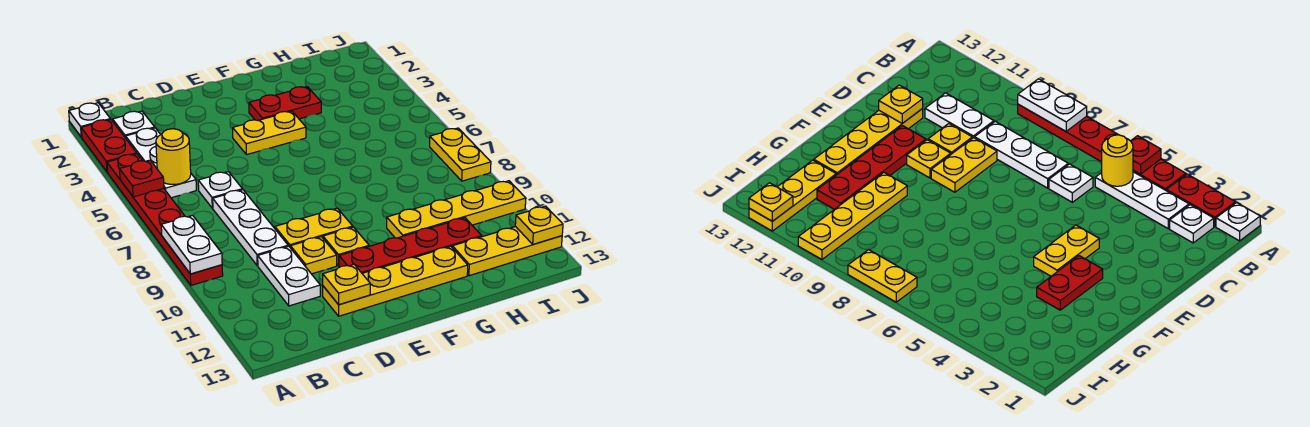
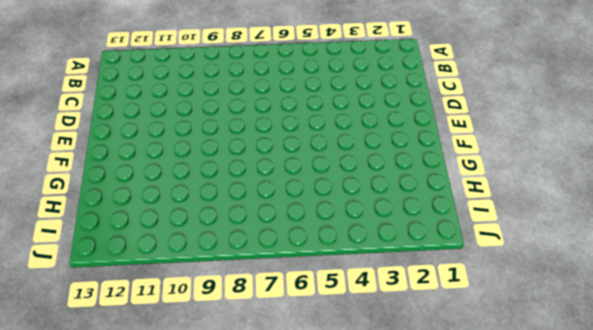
none -> white 1x1 plate [69,103,110,137]
none -> red 1x2 plate [81,119,137,172]
none -> red 1x6 plate [107,154,223,285]

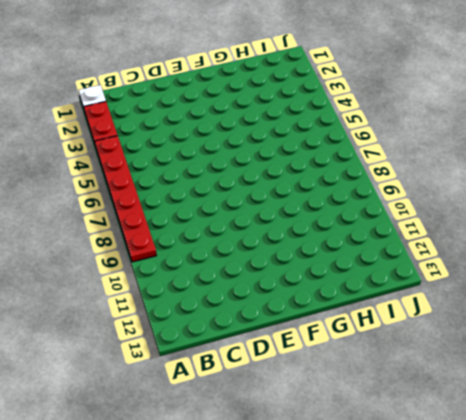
none -> white 1x1 plate [113,111,155,138]
none -> white 1x3 plate [126,128,196,198]
none -> white 1x1 plate [198,172,242,208]

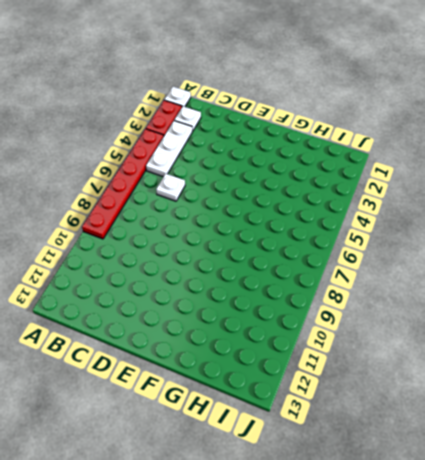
none -> white 1x3 plate [213,190,288,266]
none -> white 1x2 plate [258,246,320,306]
none -> yellow 1x2 plate [275,208,353,248]

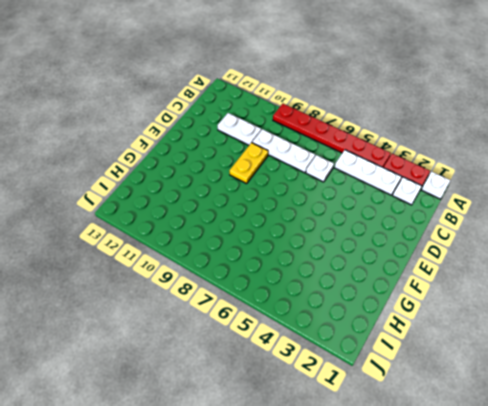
none -> yellow 1x1 plate [291,237,337,274]
none -> yellow 1x4 plate [323,246,468,316]
none -> yellow 1x2 plate [233,111,306,155]

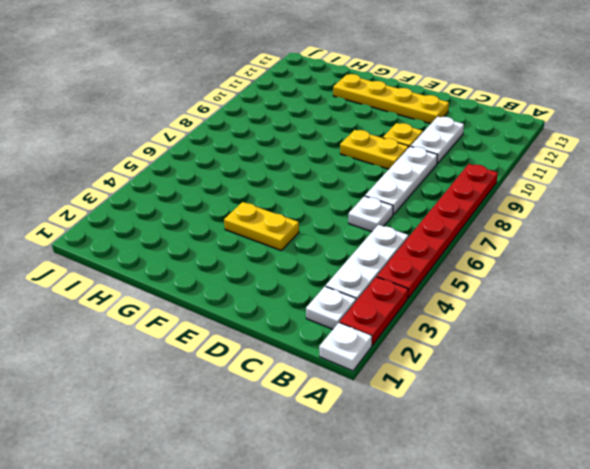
none -> yellow 1x1 plate [323,227,369,266]
none -> red 1x4 plate [339,218,482,273]
none -> red 1x2 plate [249,87,321,120]

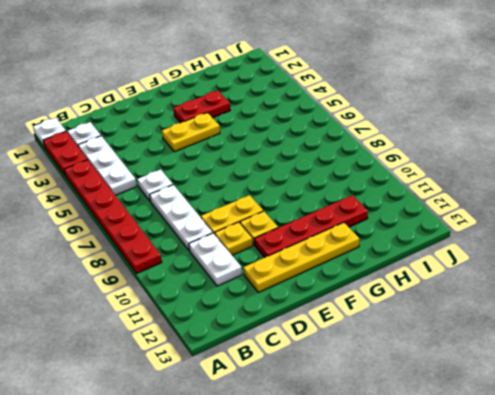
none -> yellow 1x4 plate [387,181,526,238]
none -> yellow 1x3 plate [452,227,562,276]
none -> yellow 1x2 plate [430,128,491,181]

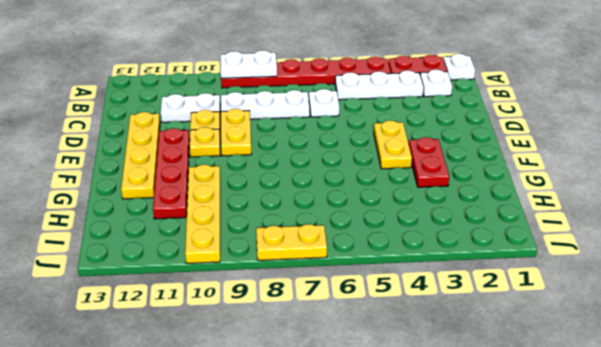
none -> yellow 1x3 plate [452,227,562,276]
none -> red 1x1 plate [120,160,164,197]
none -> yellow 1x1 round brick [156,129,191,184]

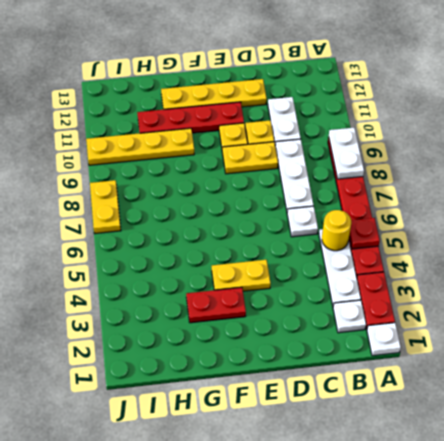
none -> yellow 1x3 plate [452,227,562,276]
none -> yellow 1x1 plate [323,264,370,305]
none -> yellow 1x1 plate [515,206,563,244]

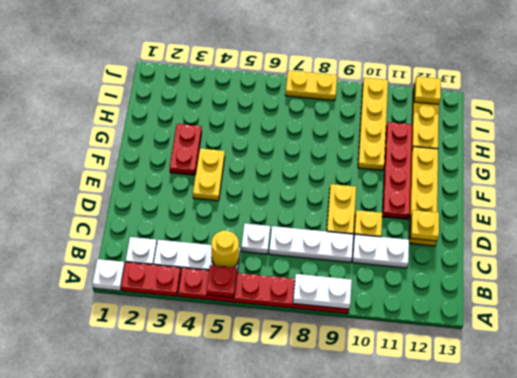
none -> yellow 1x1 plate [323,227,369,266]

